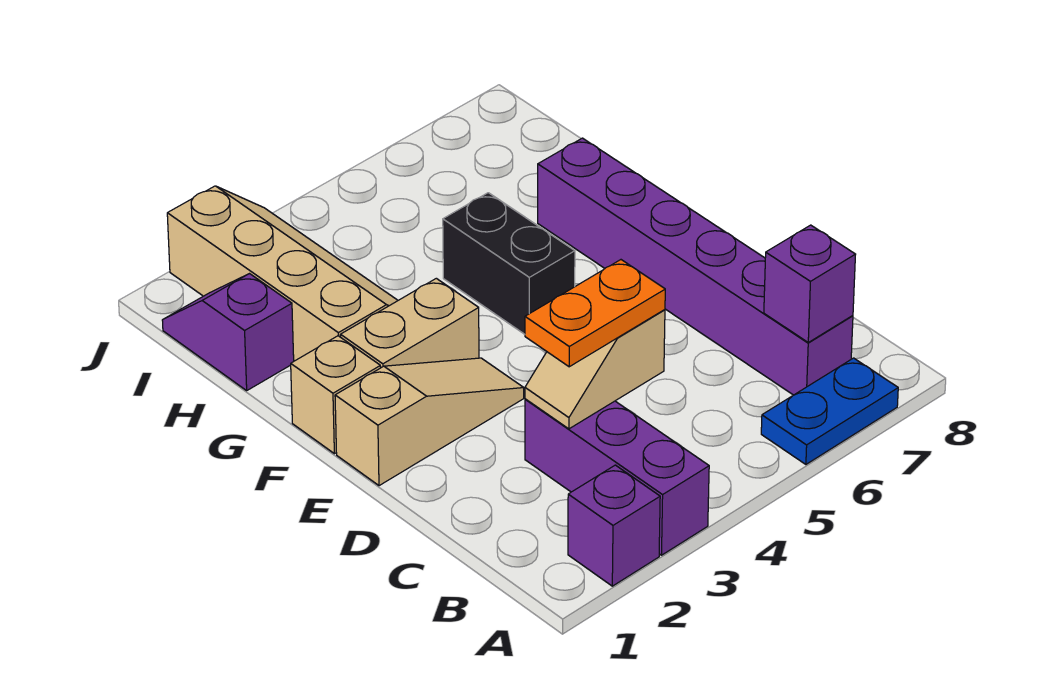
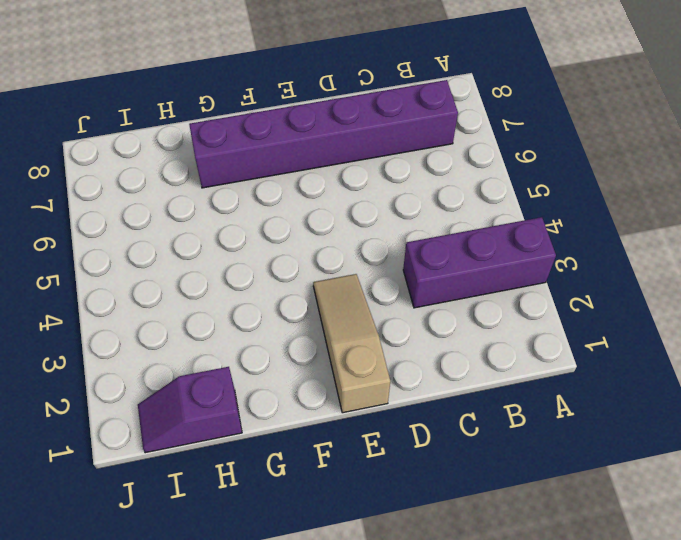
none -> purple 1x1 brick [568,465,660,586]
none -> blue 1x2 plate [761,358,898,464]
none -> tan 1x1 brick [291,336,381,454]

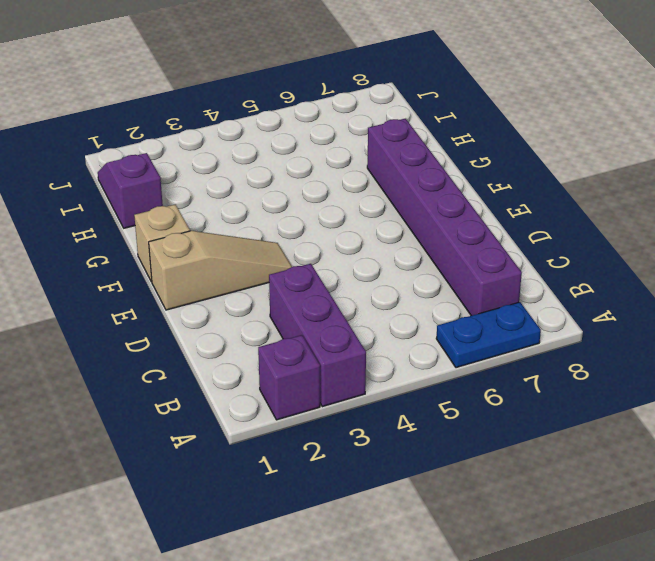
none -> tan 1x2 brick [341,278,479,368]
none -> black 1x2 brick [443,193,575,334]
none -> tan 2x4 slope [167,186,398,361]

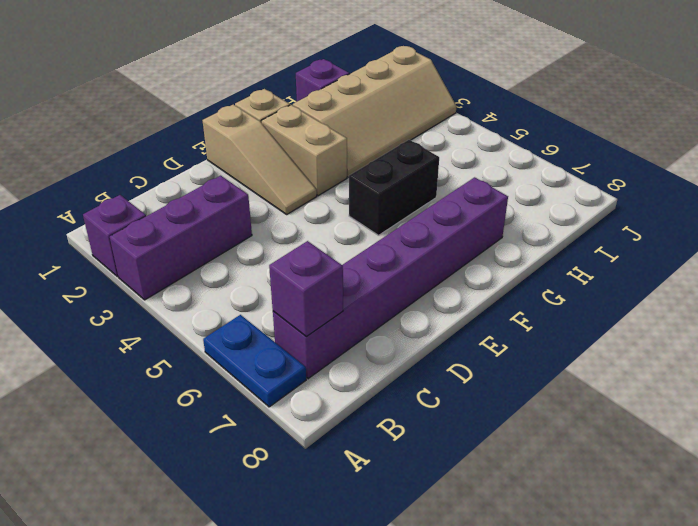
none -> tan 1x2 slope [525,310,665,429]
none -> orange 1x2 plate [525,260,665,367]

